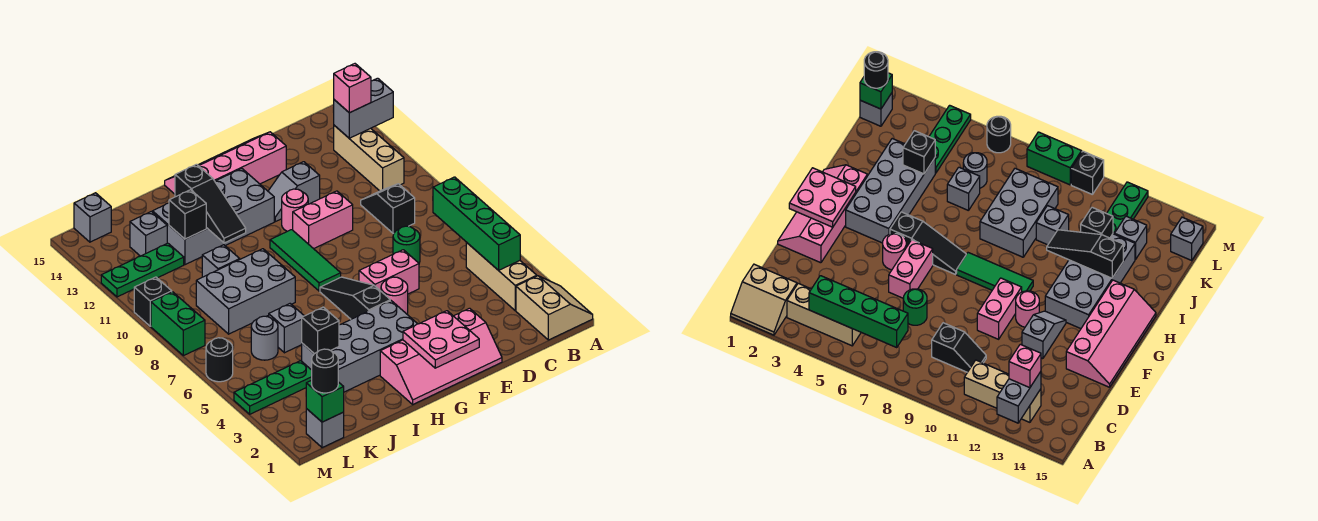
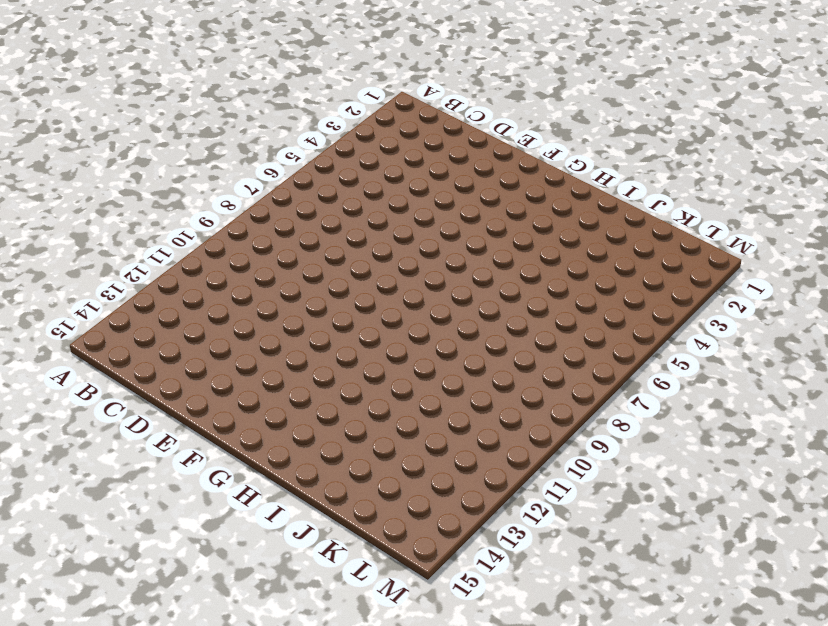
none -> tan 2x2 slope [516,276,593,340]
none -> tan 1x3 brick [466,242,537,311]
none -> tan 1x3 brick [334,125,404,191]
none -> black 1x2 slope [361,184,415,234]

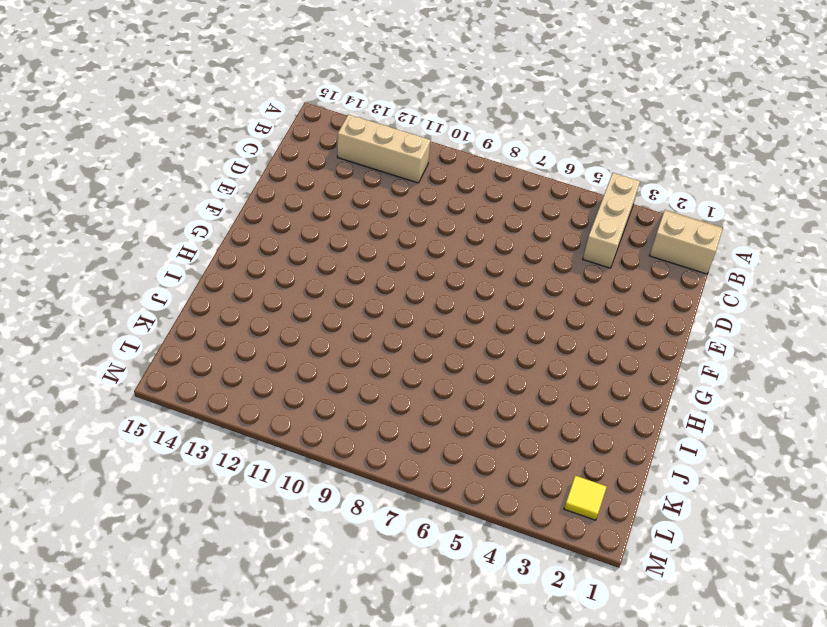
tan 1x3 brick [583,173,640,268] -> tan 1x3 brick turned to [466,242,537,311]
yellow 1x1 tile [564,475,607,520] -> none
none -> black 1x2 slope [361,184,415,234]
none -> green 1x1 round brick [393,226,420,263]
none -> pink 2x4 slope [380,308,502,404]
none -> pink 1x2 brick [359,250,419,294]

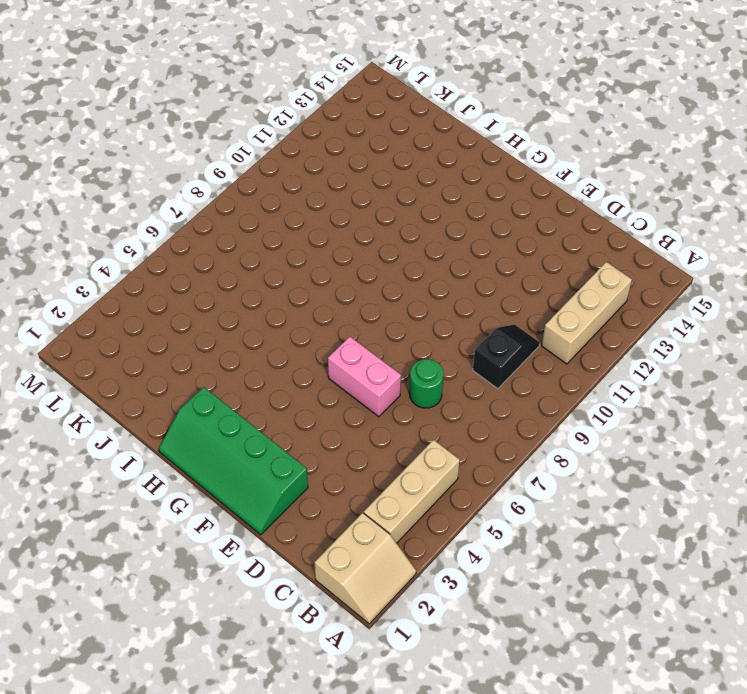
green 2x4 slope [159,387,308,535] -> pink 2x4 slope [380,308,502,404]
none -> pink 1x2 brick [293,191,353,249]
none -> grey 1x2 slope [268,162,320,222]
none -> pink 2x4 slope [165,132,286,194]
none -> pink 1x1 round brick [381,277,408,314]

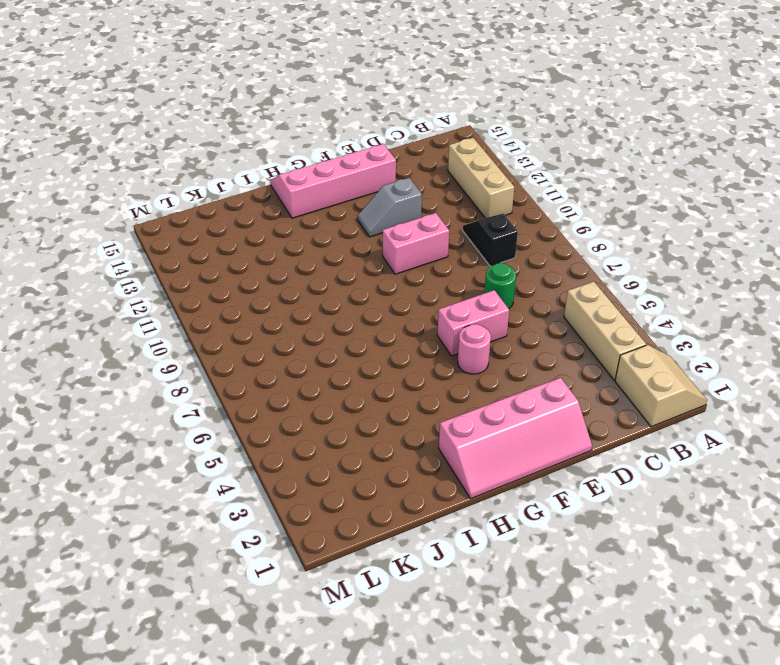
none -> pink 1x1 round brick [282,189,308,231]
none -> grey 2x4 brick [302,301,417,392]
none -> black 1x3 slope [320,277,390,319]
none -> green 1x3 tile [270,230,341,291]

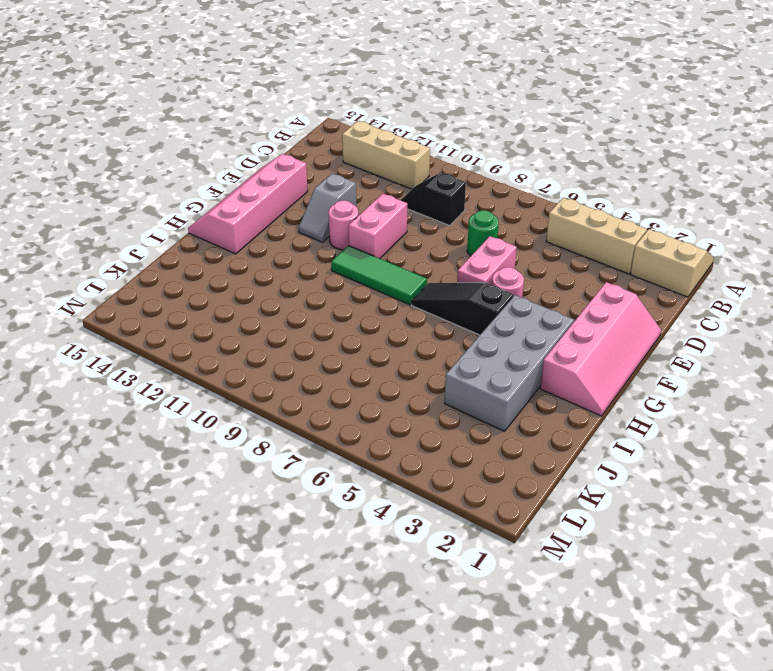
none -> grey 2x4 brick [153,169,274,265]
none -> grey 2x3 brick [196,249,295,334]
none -> grey 1x1 brick [269,304,304,353]
none -> grey 1x1 brick [202,245,240,277]

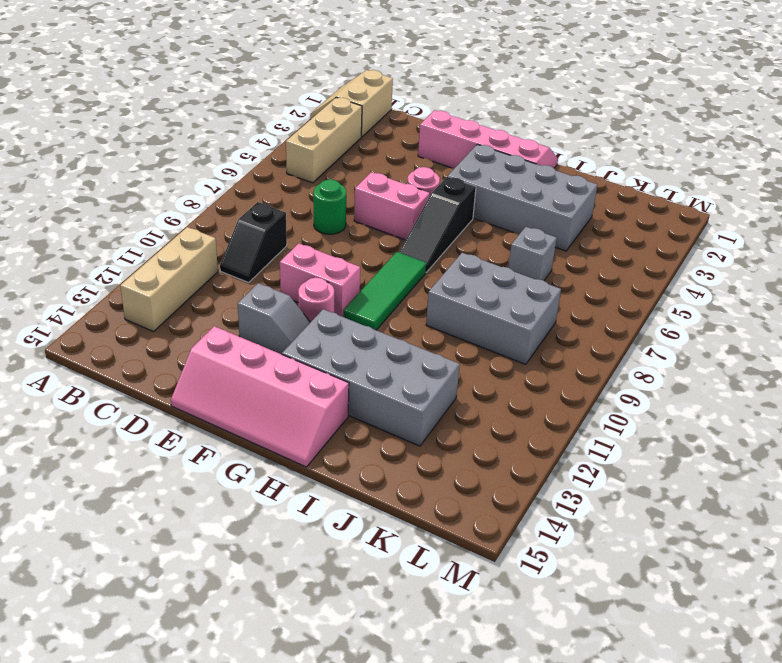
none -> grey 1x1 brick [202,245,240,277]
none -> green 1x3 plate [234,361,312,414]
none -> grey 1x1 round brick [251,316,278,360]
none -> green 1x3 plate [101,243,184,297]

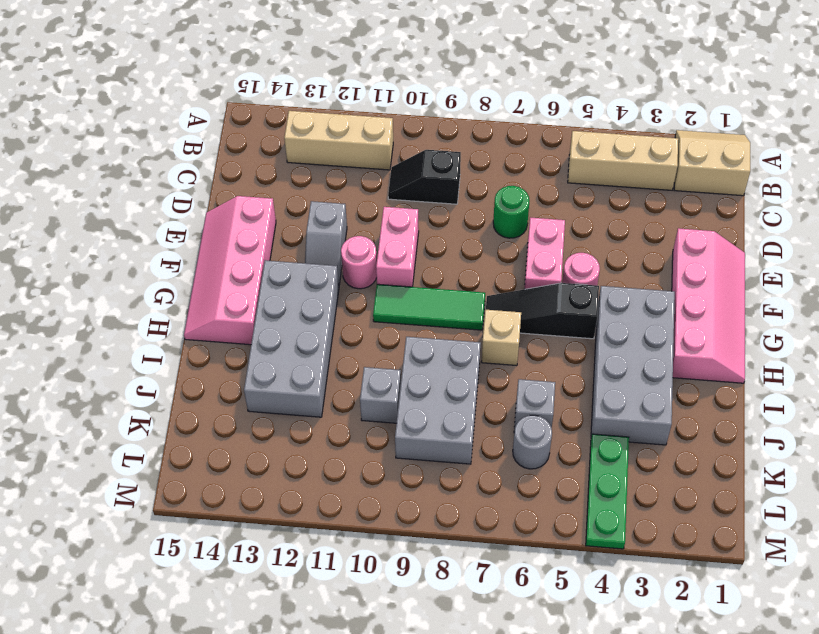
tan 1x1 brick [481,310,521,366] -> none
none -> green 1x3 plate [101,243,184,297]
none -> grey 1x1 brick [130,211,167,256]
none -> grey 1x1 brick [306,409,344,448]
none -> grey 1x1 brick [74,193,111,242]

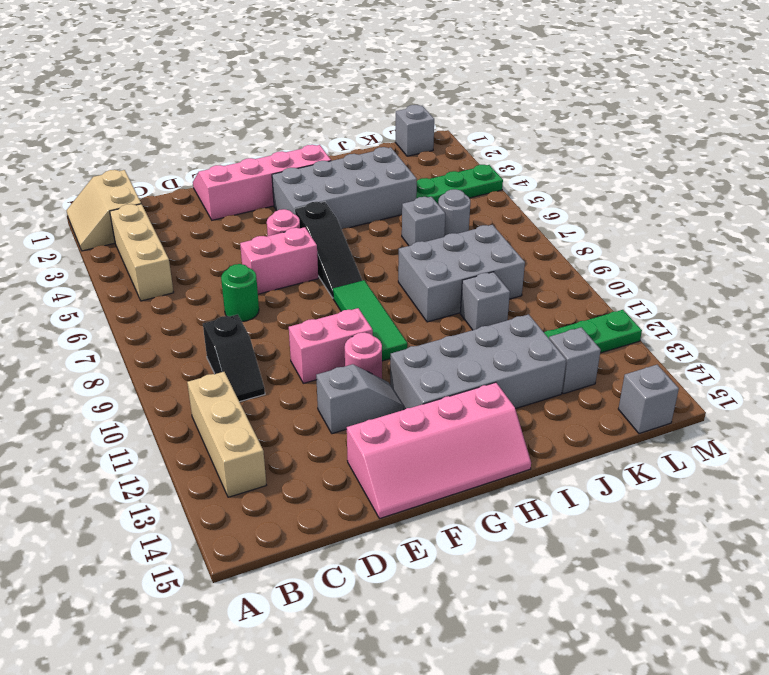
none -> black 1x1 round brick [206,338,233,382]
none -> green 1x2 brick [151,292,205,356]
none -> black 1x1 brick [134,277,172,326]
none -> grey 1x2 brick [333,78,393,138]

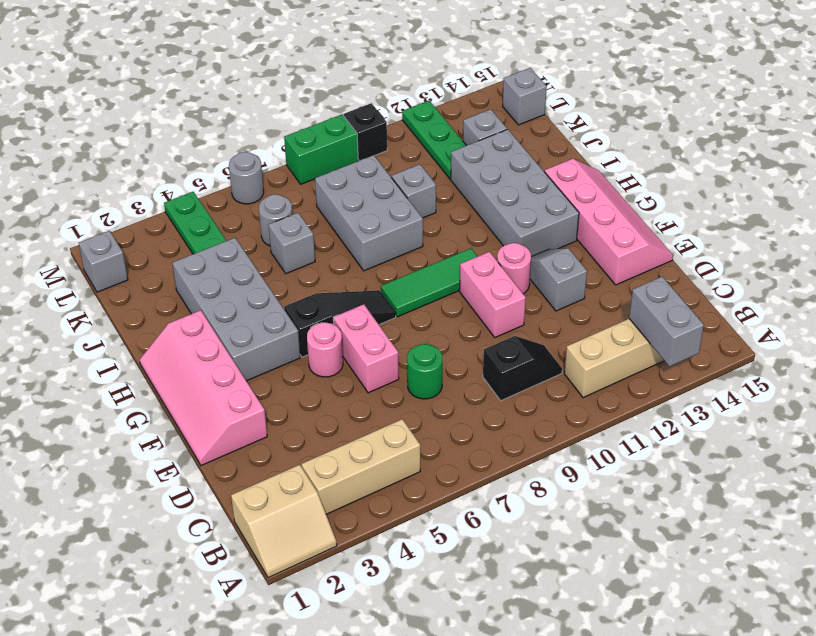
grey 1x1 round brick [229,152,264,204] -> black 1x1 round brick [206,338,233,382]
none -> green 1x4 brick [433,177,520,270]
none -> pink 2x2 plate [403,311,479,368]
none -> black 1x3 slope [175,164,246,243]
none -> black 1x1 brick [302,307,339,354]

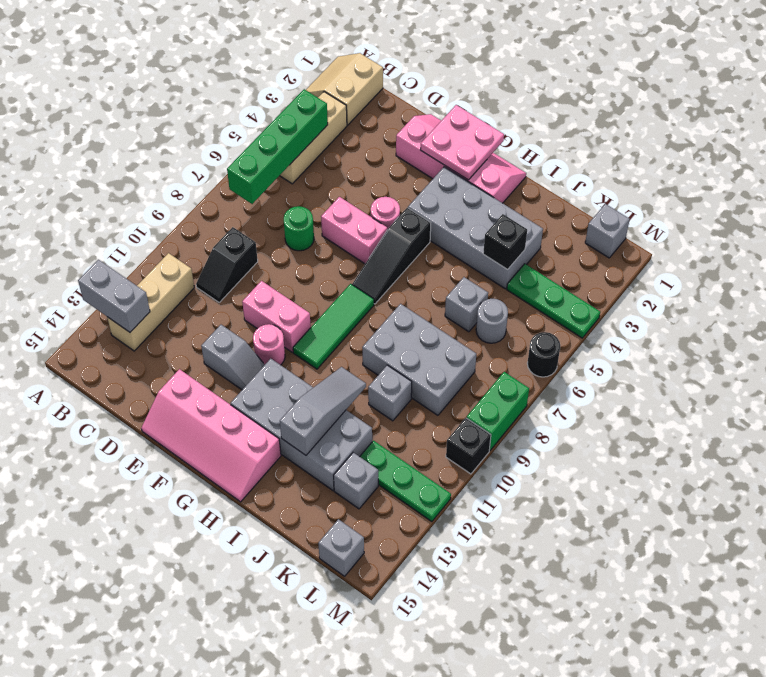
grey 1x3 slope [280,367,366,455] -> black 1x3 slope [175,164,246,243]
none -> black 1x1 brick [169,190,206,239]
none -> green 1x1 brick [306,380,344,422]
none -> pink 1x1 brick [334,64,371,113]
none -> black 1x1 round brick [312,349,338,393]

